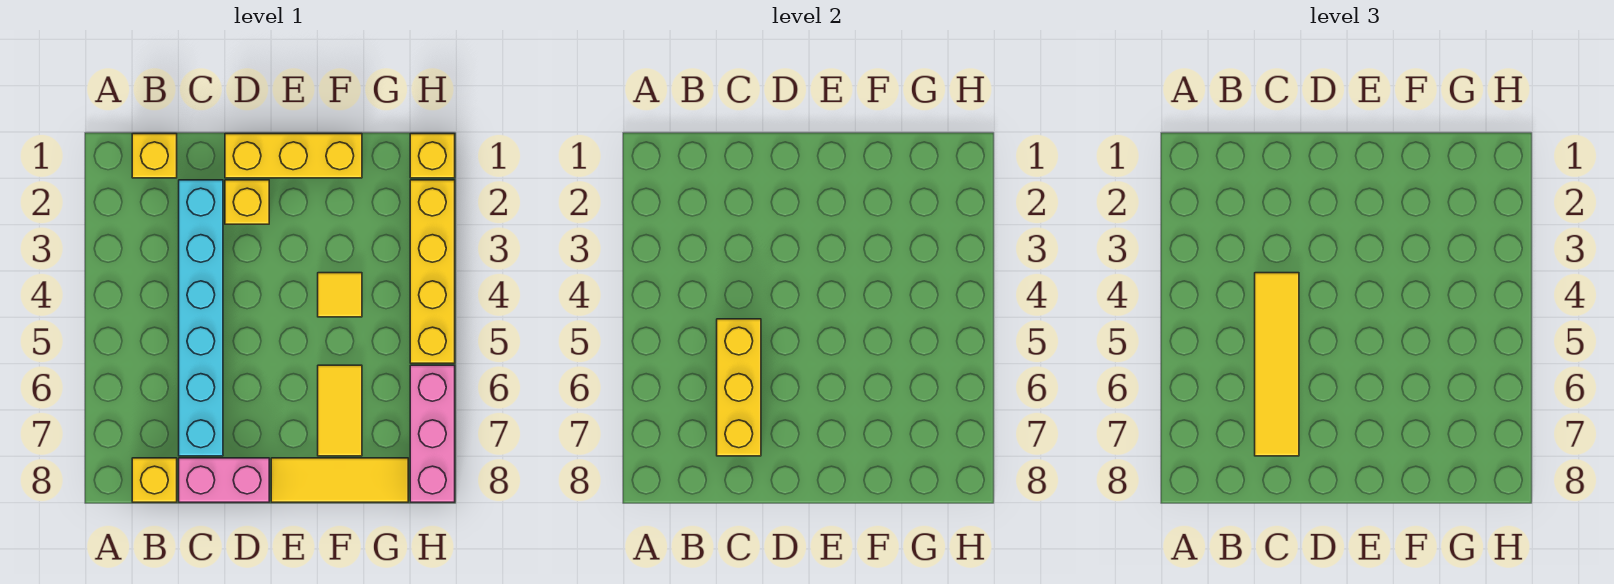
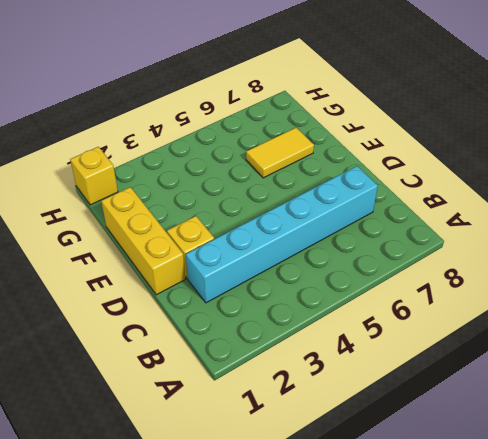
none -> yellow 1x1 brick [132,134,177,178]
none -> yellow 1x1 brick [132,458,177,502]
none -> pink 1x2 brick [179,458,269,502]

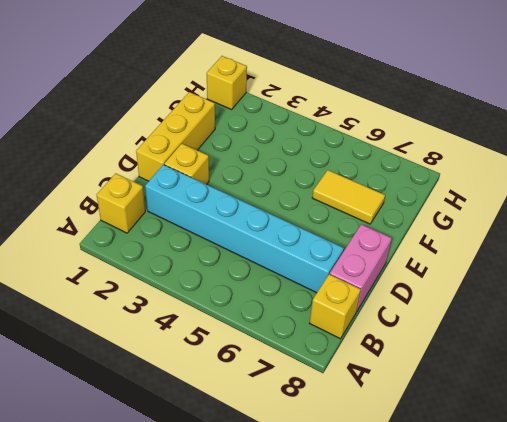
none -> yellow 1x3 tile [271,458,408,502]
none -> yellow 1x1 tile [318,273,362,317]
none -> yellow 1x4 brick [410,180,455,363]

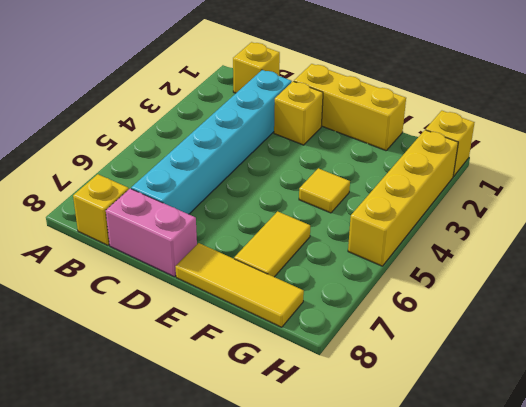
none -> pink 1x3 brick [410,365,455,502]
none -> yellow 1x3 brick [717,319,761,456]
none -> yellow 1x4 tile [1255,273,1299,456]

